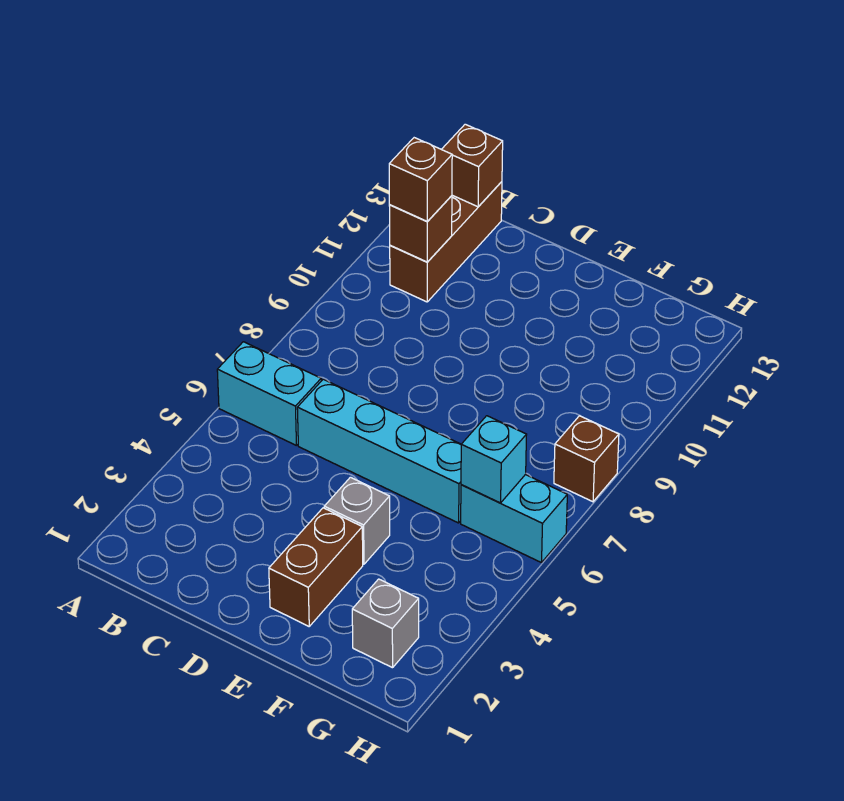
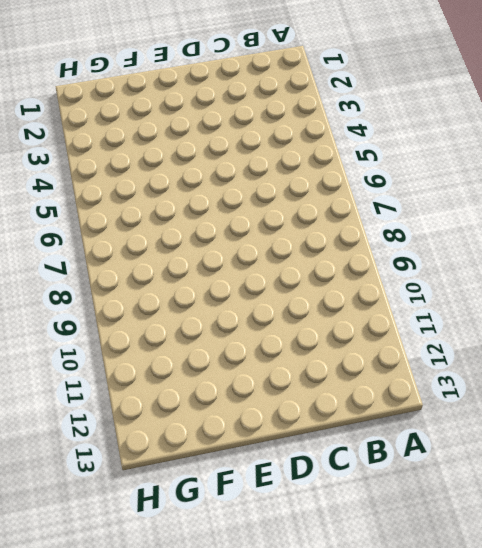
none -> cyan 1x2 brick [217,342,321,446]
none -> brown 1x3 brick [390,182,502,302]
none -> cyan 1x4 brick [297,379,461,523]

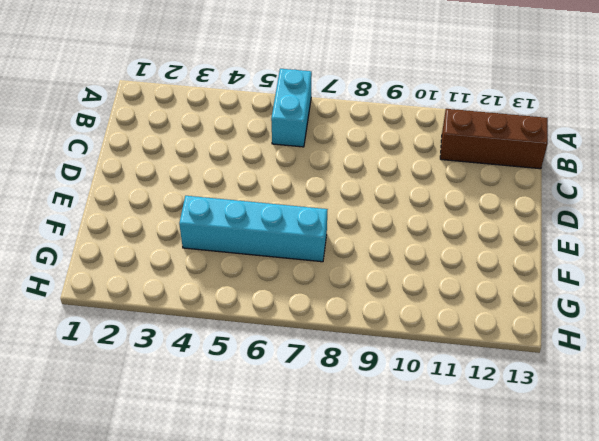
cyan 1x4 brick [179,196,328,262] -> cyan 1x4 brick turned to [297,379,461,523]
none -> brown 1x2 brick [269,508,363,626]
none -> grey 1x1 brick [324,477,390,564]
none -> grey 1x1 brick [352,579,419,668]

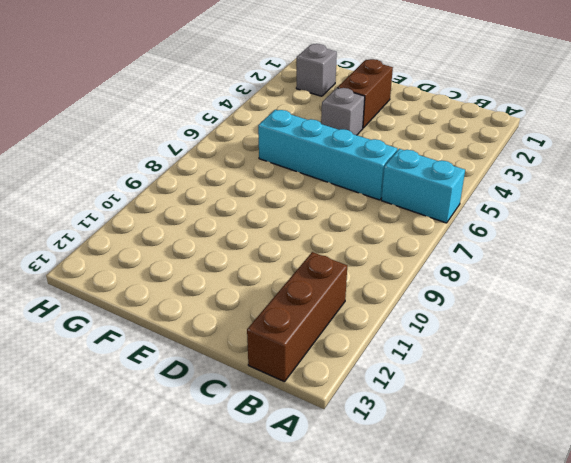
none -> cyan 1x2 brick [461,475,567,563]
none -> brown 1x1 brick [554,416,619,502]
none -> brown 1x1 brick [389,196,452,262]

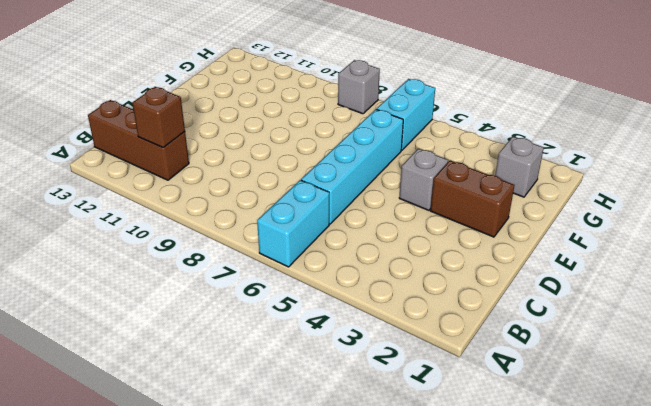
grey 1x1 brick [338,60,380,114] -> brown 1x1 brick [554,416,619,502]
none -> brown 1x1 brick [442,124,503,207]
none -> cyan 1x1 brick [461,416,527,503]
none -> brown 1x1 brick [389,138,452,222]

